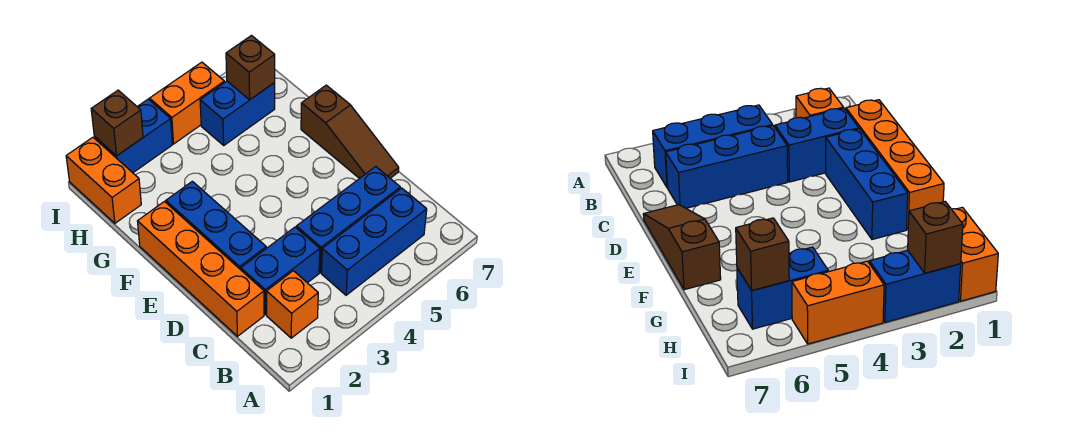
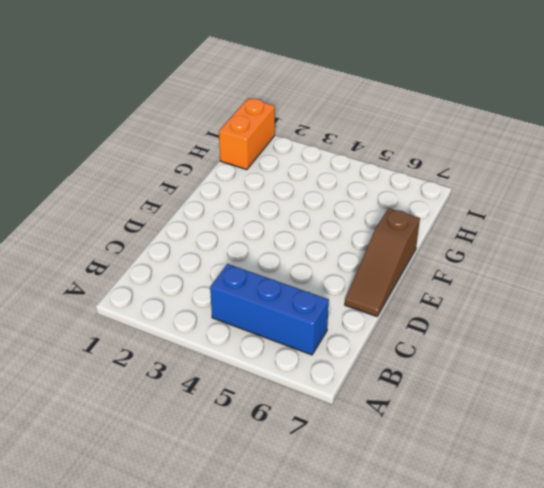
none -> orange 1x1 brick [267,271,318,338]
none -> orange 1x4 brick [138,202,264,336]
none -> blue 1x2 brick [241,227,320,315]

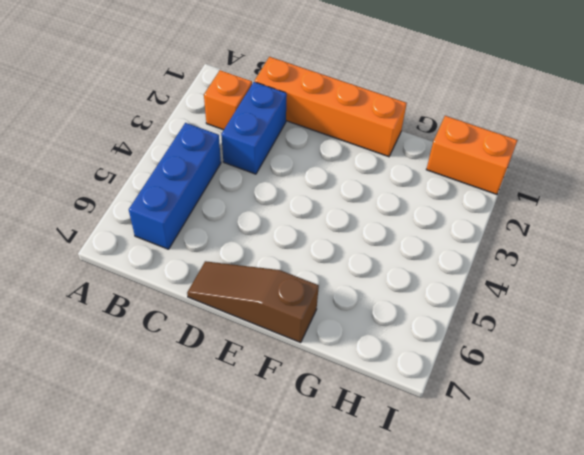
none -> blue 1x3 brick [296,167,400,273]
none -> blue 1x3 brick [166,181,266,270]
none -> blue 1x2 brick [200,81,275,145]

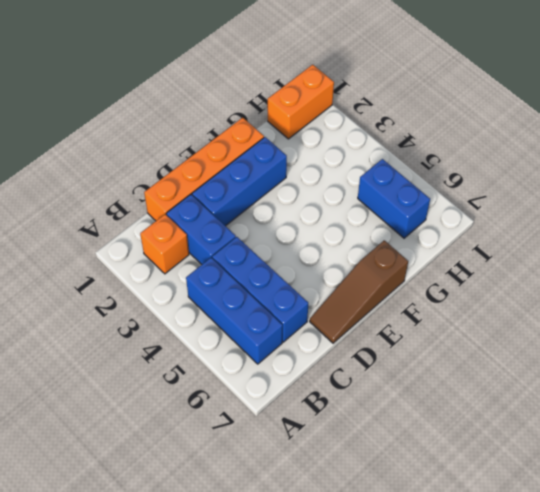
none -> blue 1x2 brick [94,99,172,173]
none -> orange 1x2 brick [150,62,224,144]
none -> brown 1x1 brick [226,36,275,100]

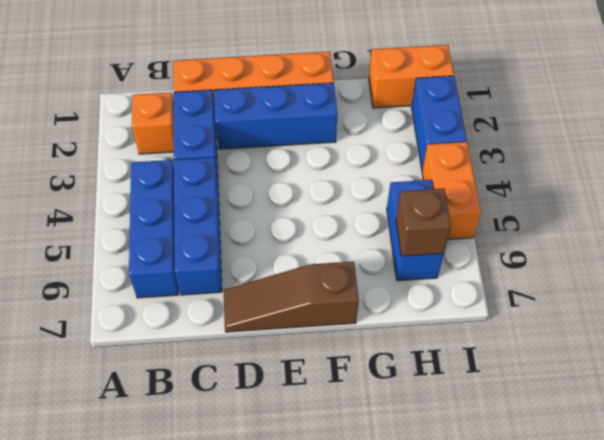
none -> brown 1x1 brick [91,90,143,156]

